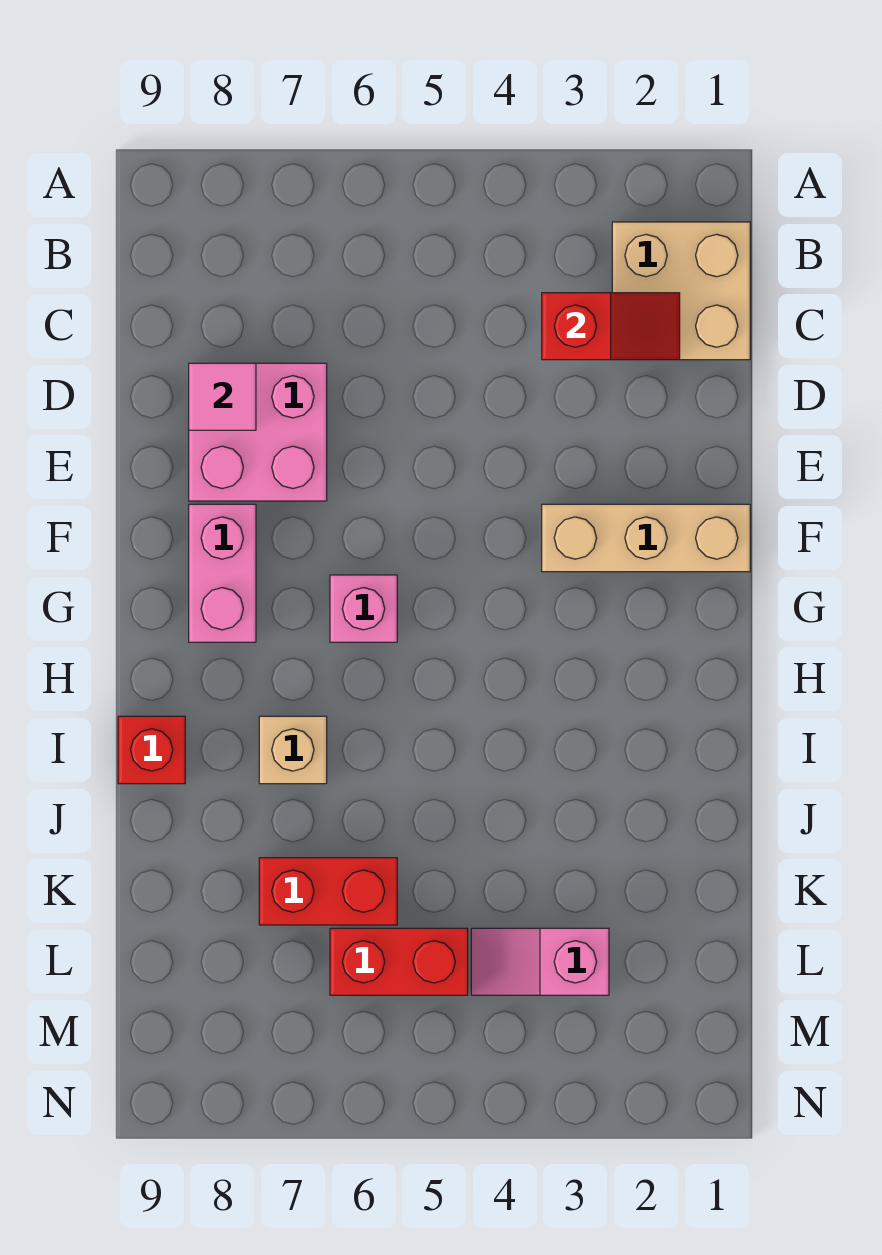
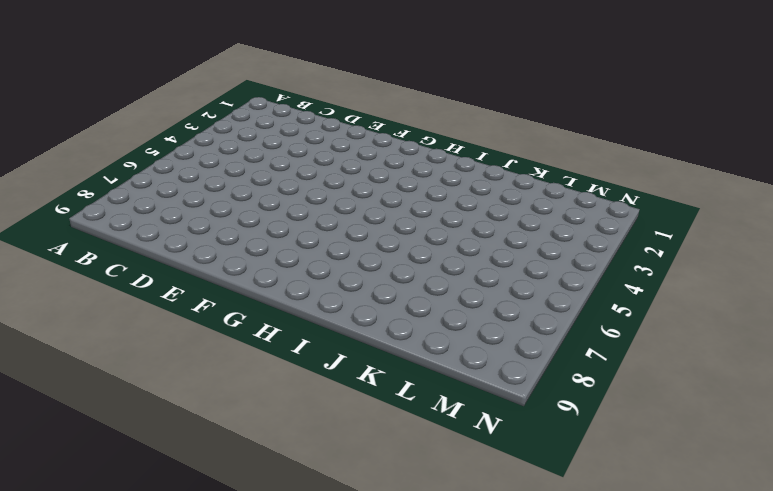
none -> tan 2x2 brick [612,222,750,360]
none -> pink 2x2 brick [189,363,327,501]
none -> tan 1x3 brick [542,504,750,572]

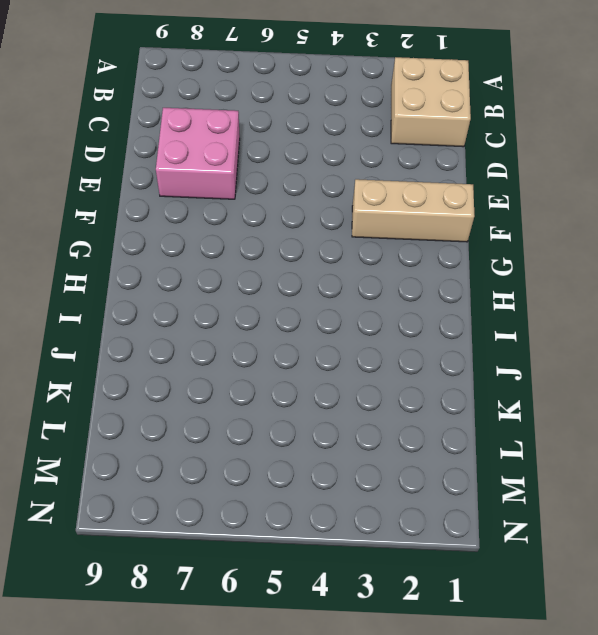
none -> pink 1x2 brick [189,504,256,642]
none -> pink 1x1 brick [330,575,397,642]
none -> tan 1x1 brick [259,716,327,784]

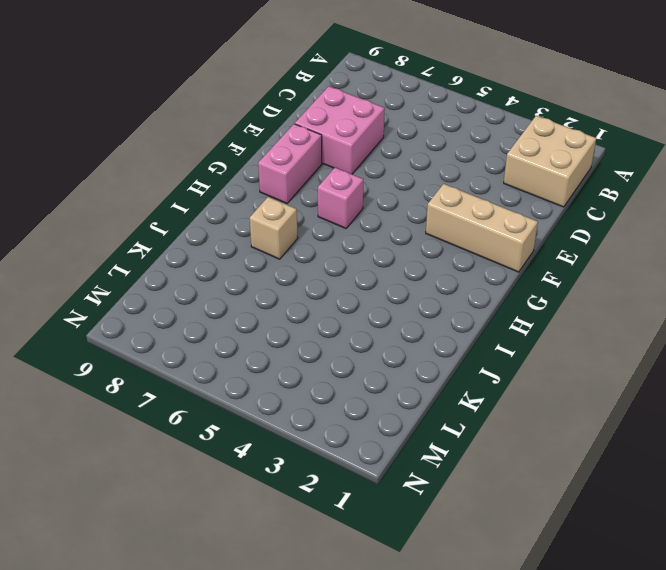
none -> red 1x1 brick [118,716,185,784]
none -> red 1x2 brick [259,858,397,925]
none -> pink 1x2 slope [471,928,609,995]

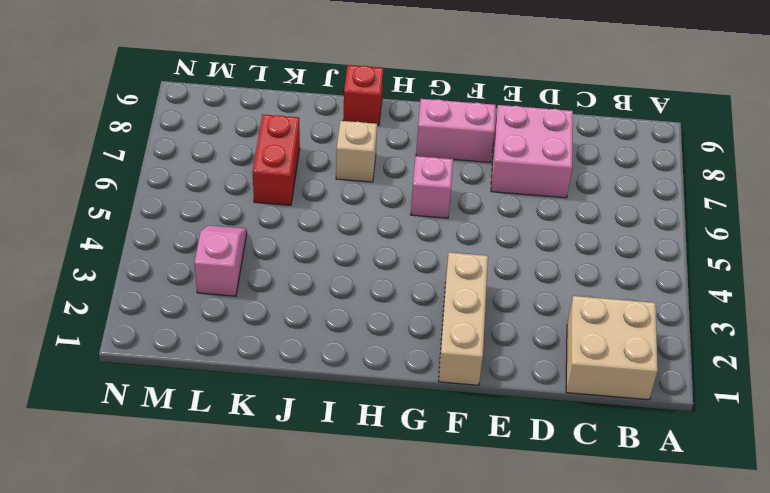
none -> red 1x2 brick [330,928,468,995]
none -> red 1x2 slope [542,293,680,360]
none -> pink 1x1 tile [189,363,256,430]

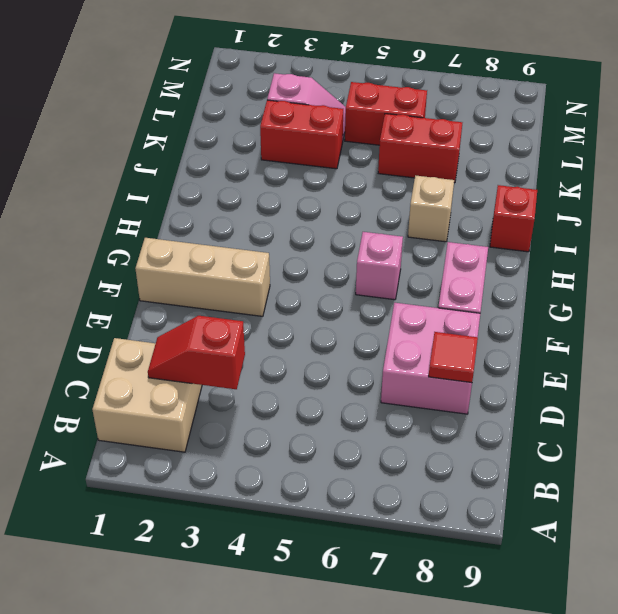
red 1x1 tile [429,332,478,383] -> pink 1x1 tile [189,363,256,430]
red 1x2 brick [260,100,343,169] -> none

